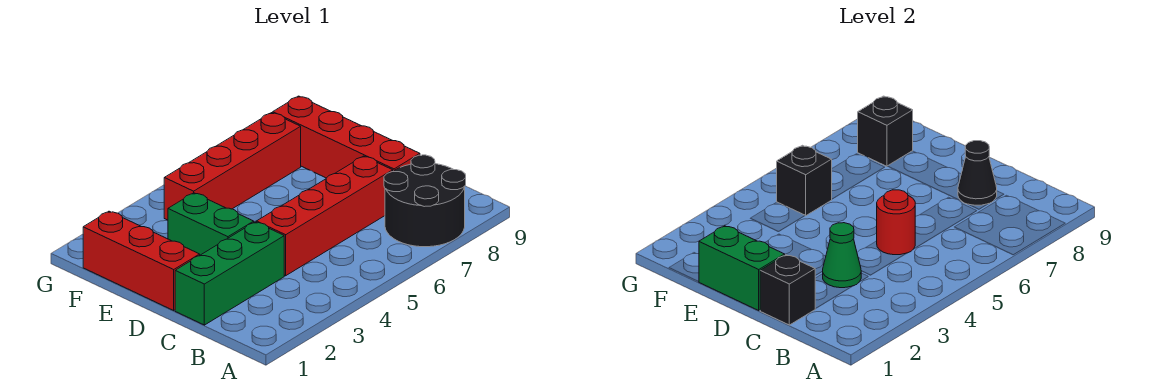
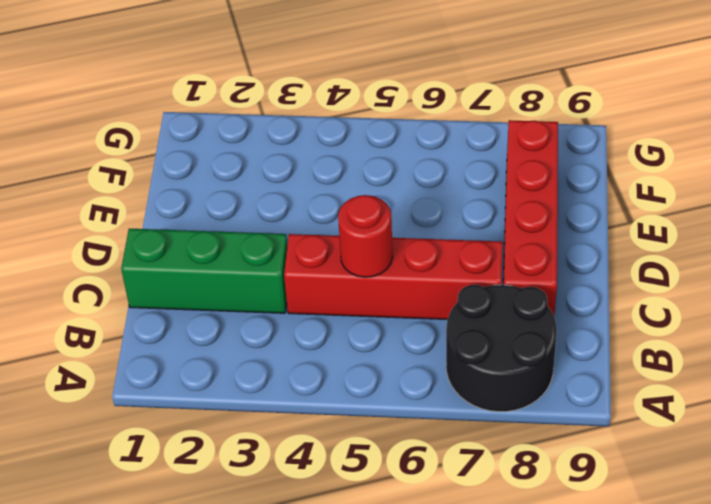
none -> red 1x3 brick [83,211,200,310]
none -> green 1x2 brick [168,193,254,255]
none -> red 1x4 brick [164,113,301,220]

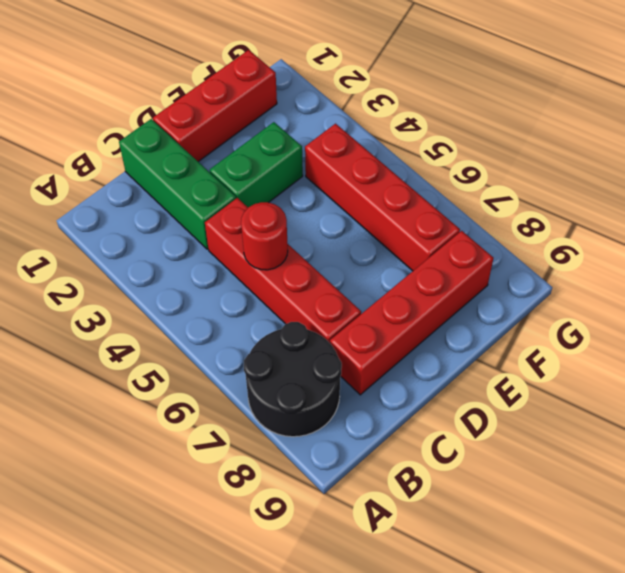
none -> black 1x1 brick [760,255,816,325]
none -> green 1x1 cone [823,223,861,288]
none -> black 1x1 cone [958,141,997,205]

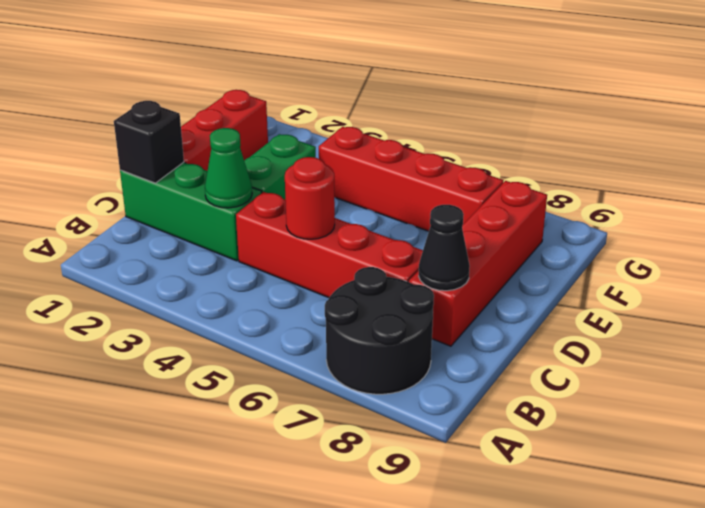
none -> green 1x2 brick [699,226,785,310]
none -> black 1x1 brick [777,145,832,216]
none -> black 1x1 brick [858,96,913,166]

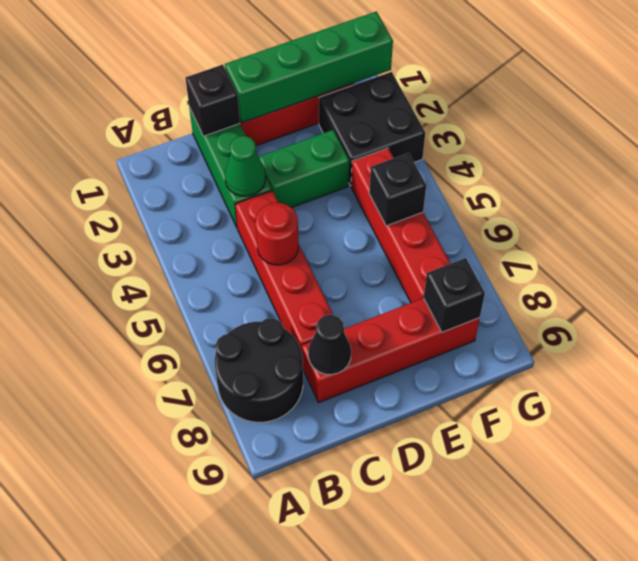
green 1x4 brick [225,11,393,123] -> green 1x2 brick [699,226,785,310]
black 2x2 brick [319,72,425,186] -> none

